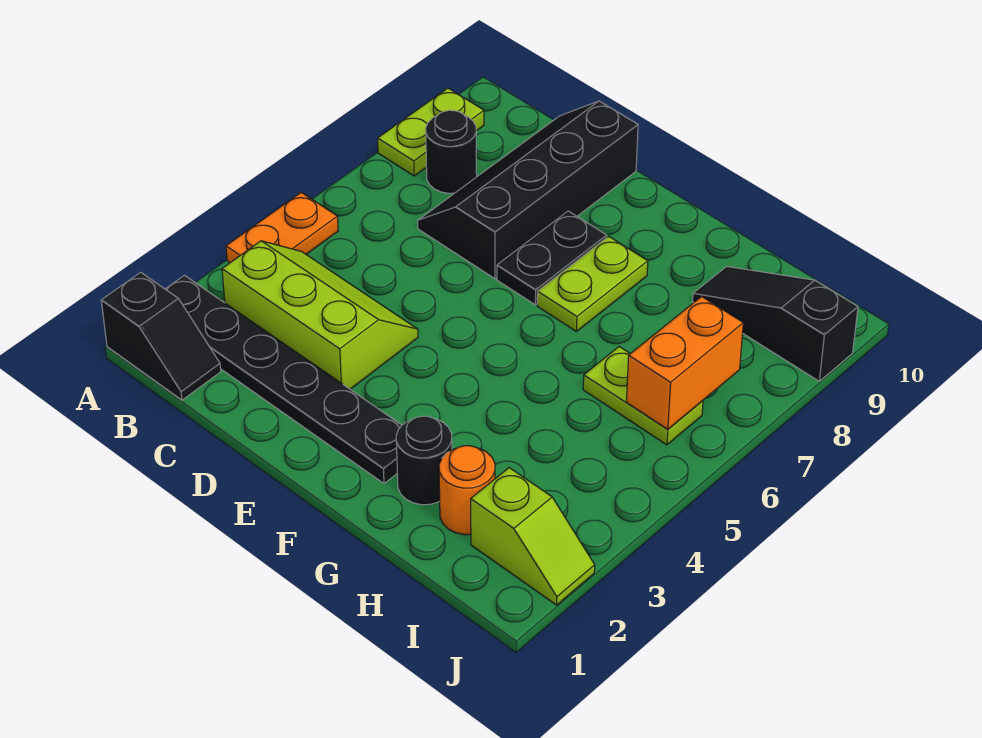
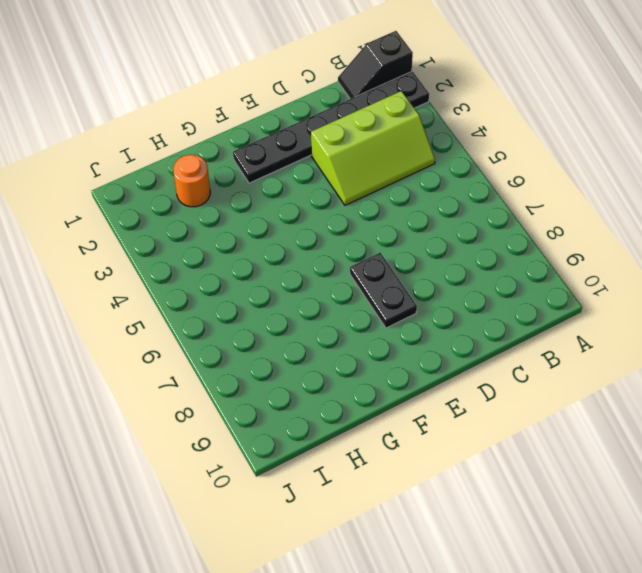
none -> orange 1x2 plate [226,192,338,262]
none -> lime 1x2 plate [378,88,484,176]
none -> black 1x1 round brick [426,110,477,193]

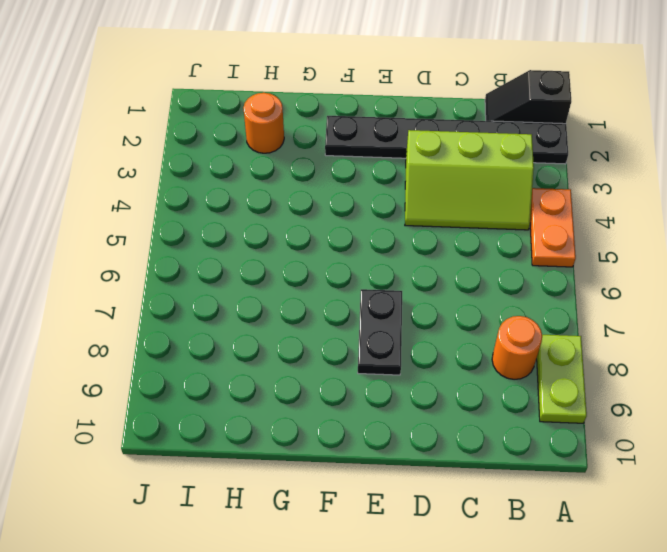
orange 1x1 round brick [492,316,542,379] -> black 1x1 round brick [426,110,477,193]
none -> black 2x4 slope [418,101,638,279]
none -> lime 1x2 plate [537,236,648,332]
none -> black 1x1 round brick [396,416,452,505]

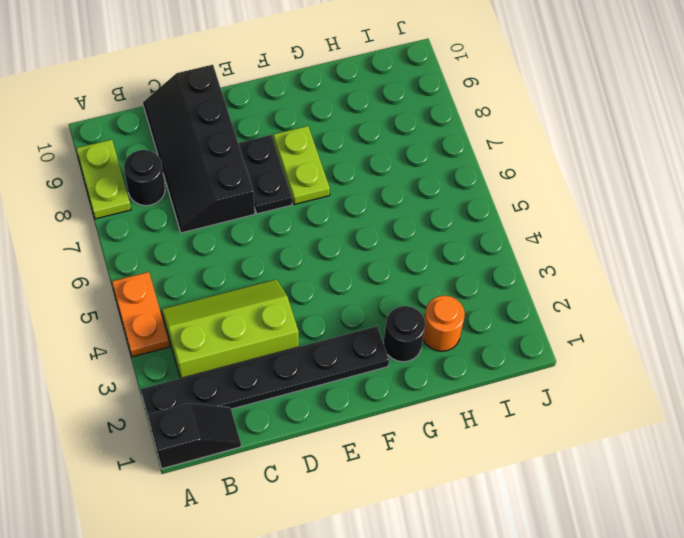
none -> lime 1x2 plate [583,347,703,445]
none -> black 1x3 slope [693,266,858,381]
none -> lime 1x2 slope [471,468,595,605]

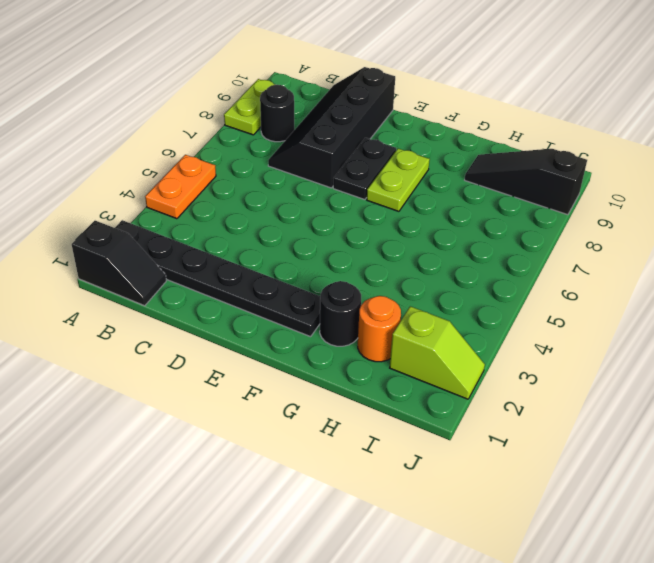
none -> lime 2x3 slope [222,241,418,389]
none -> lime 1x2 plate [583,347,703,445]
none -> orange 1x2 brick [627,297,743,429]

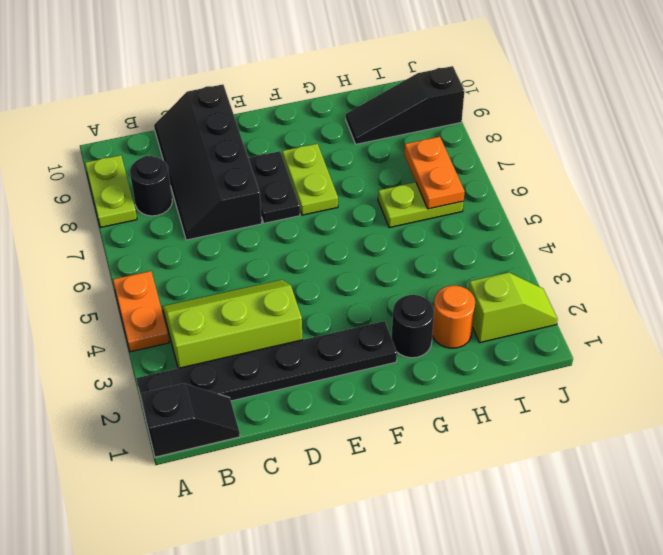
orange 1x2 plate [404,137,465,209] -> orange 1x2 brick [627,297,743,429]

